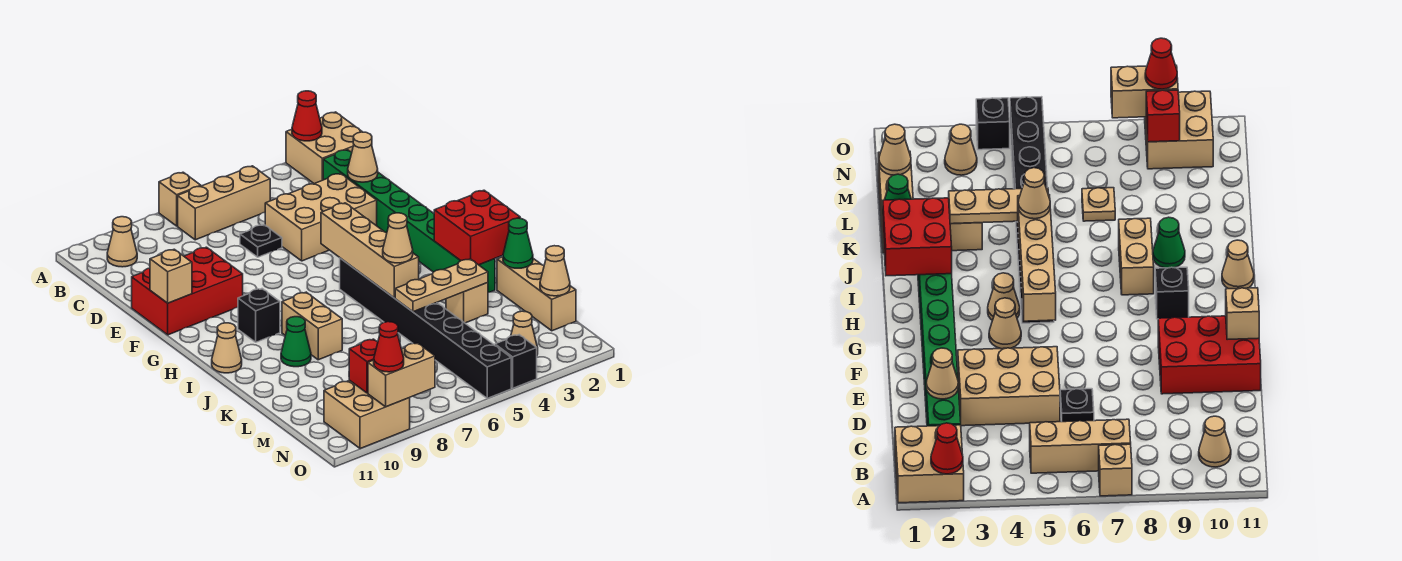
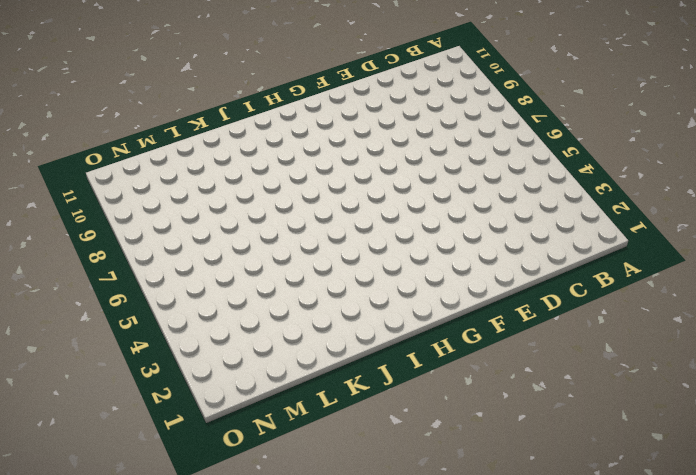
none -> tan 2x2 brick [286,112,362,184]
none -> tan 1x1 brick [159,172,201,226]
none -> tan 1x3 brick [178,166,270,240]
none -> tan 1x1 cone [107,217,137,267]

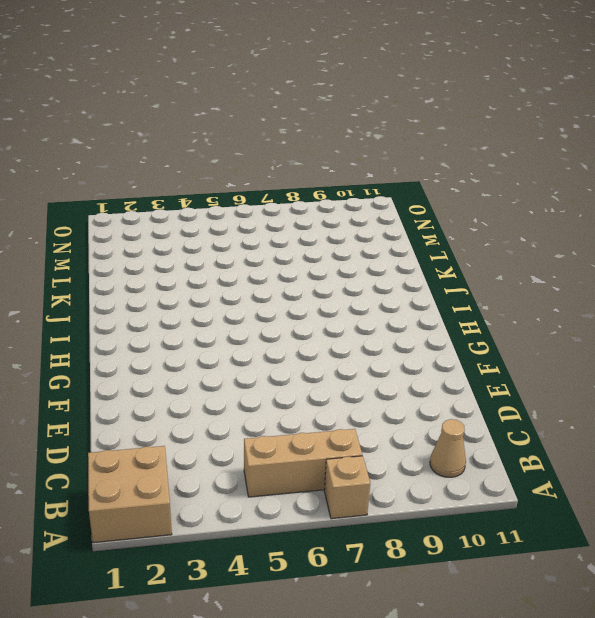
none -> green 1x8 brick [323,150,495,292]
none -> tan 2x3 brick [265,173,377,261]
none -> black 1x1 plate [240,225,282,257]
none -> red 2x3 brick [132,247,243,335]

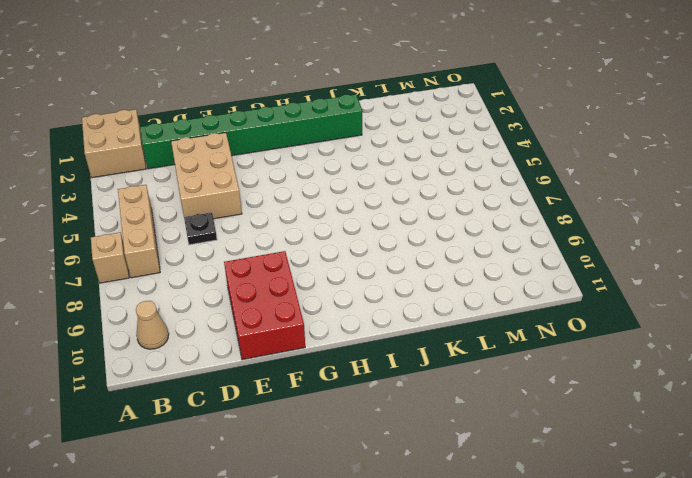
none -> tan 1x1 cone [989,298,1021,349]
none -> tan 1x1 cone [988,273,1020,320]
none -> black 1x8 brick [340,258,511,398]
none -> black 1x1 brick [238,289,280,342]

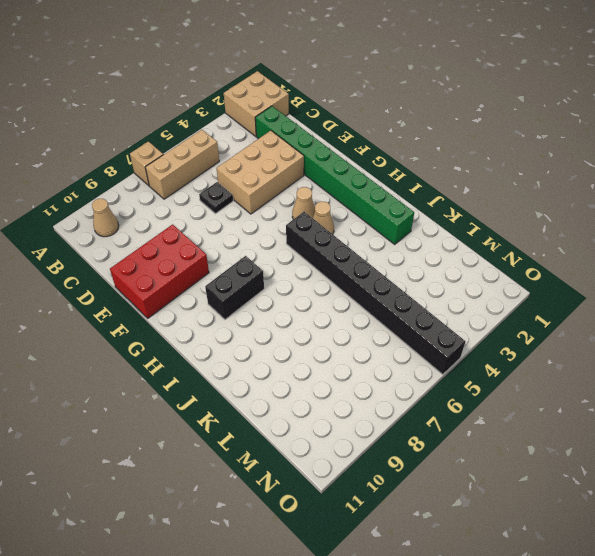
black 1x2 brick [205,256,264,320] -> black 1x1 brick [238,289,280,342]
none -> tan 1x2 brick [282,292,342,360]
none -> tan 1x1 cone [212,323,242,373]
none -> green 1x1 cone [281,317,311,367]
none -> tan 1x3 brick [497,257,576,331]

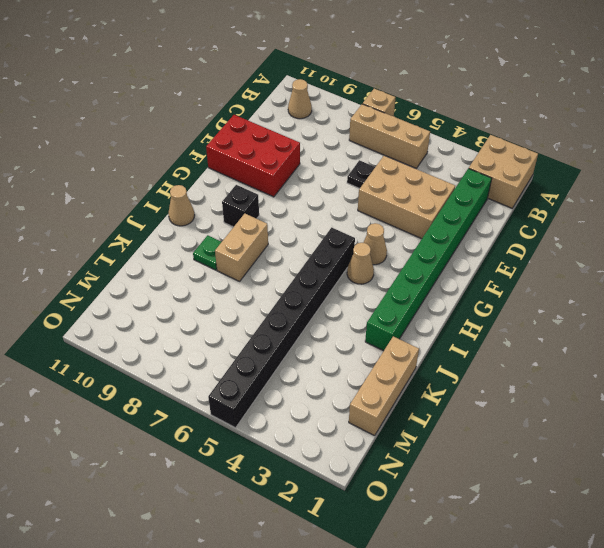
green 1x1 plate [193,235,221,270] -> green 1x1 cone [281,317,311,367]
none -> tan 1x1 brick [446,283,488,323]
none -> tan 1x1 plate [1082,188,1115,221]
none -> tan 1x1 cone [511,311,538,354]
none -> tan 2x2 brick [324,380,410,449]

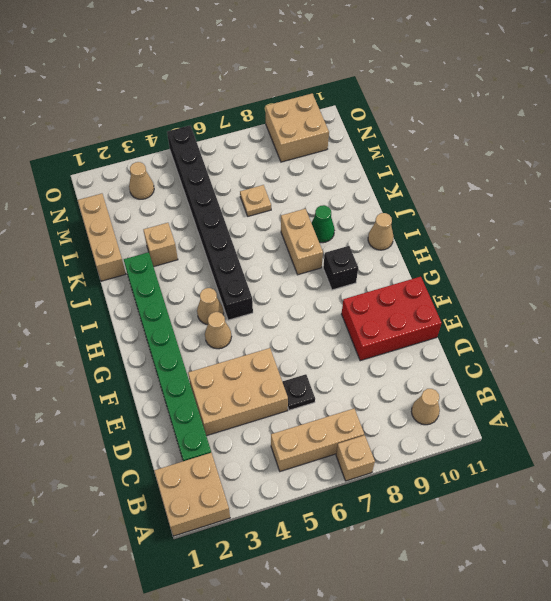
none -> black 1x1 brick [495,335,537,388]
none -> red 1x1 cone [292,91,322,141]
none -> tan 1x1 cone [348,132,378,182]
none -> tan 1x1 brick [150,249,192,303]

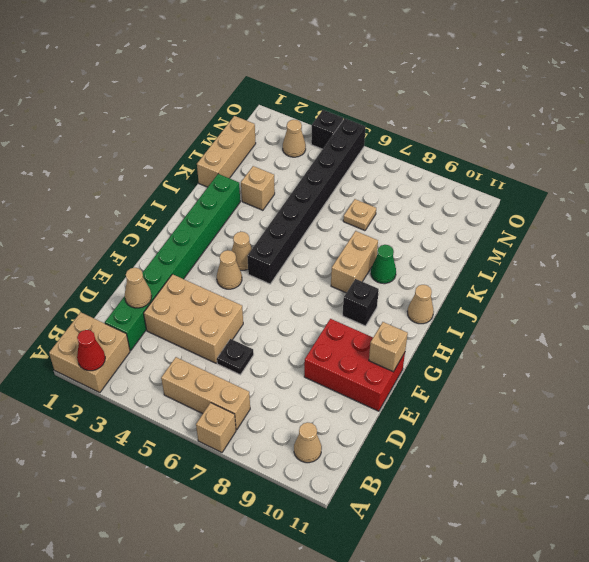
none -> tan 2x2 brick [324,380,410,449]
none -> tan 1x4 brick [321,203,419,298]
none -> red 2x2 brick [434,190,520,265]
none -> green 1x1 cone [503,218,533,268]

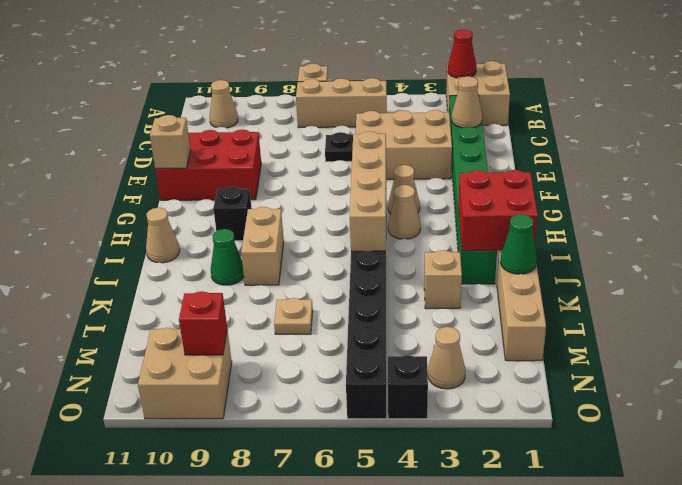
none -> tan 1x3 plate [395,259,488,312]
none -> tan 1x1 cone [540,246,570,296]
none -> tan 1x2 brick [368,343,435,407]
none -> tan 1x1 cone [383,213,413,263]

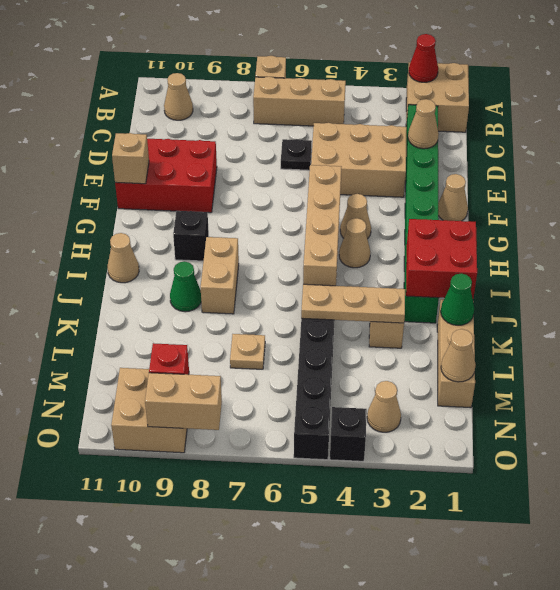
tan 1x1 cone [438,174,468,221] -> tan 1x1 cone moved to [383,213,413,263]
none -> red 1x1 cone [374,322,404,372]

